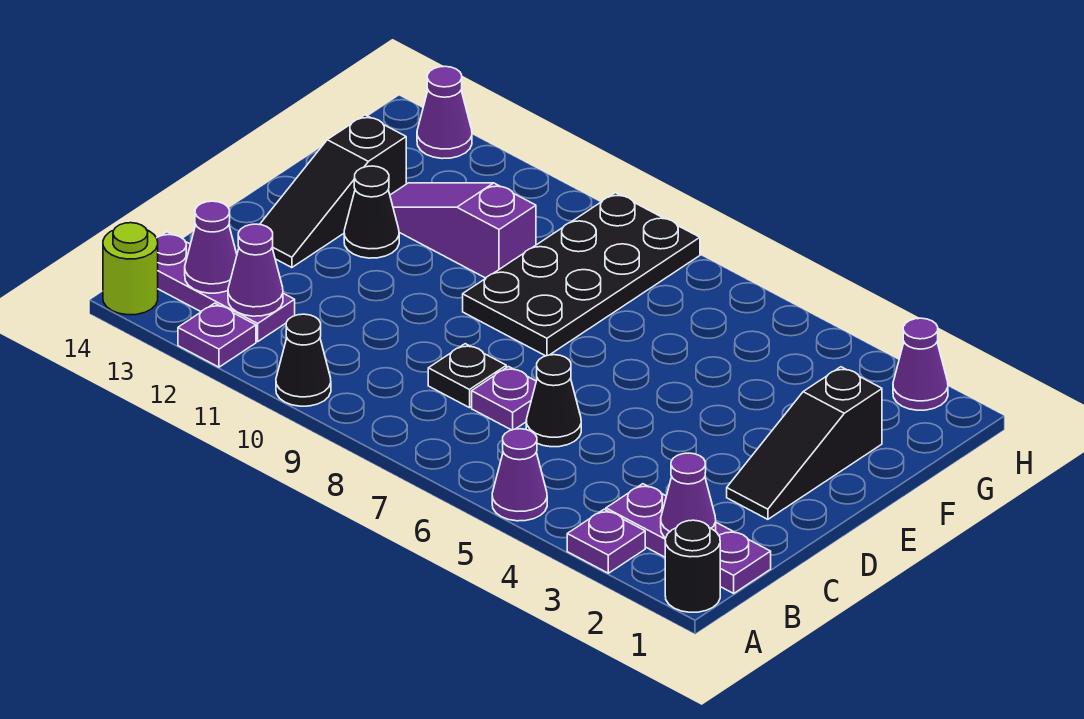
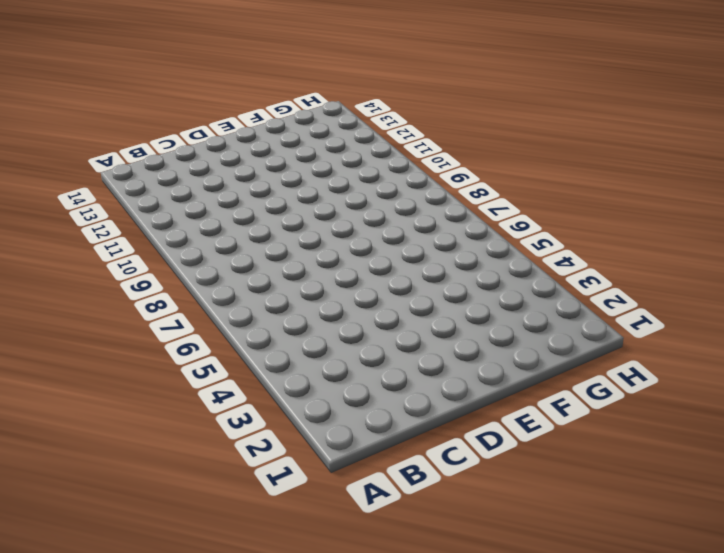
none -> black 1x1 round brick [665,520,720,612]
none -> purple 1x1 plate [567,509,645,573]
none -> purple 1x1 cone [492,429,547,521]

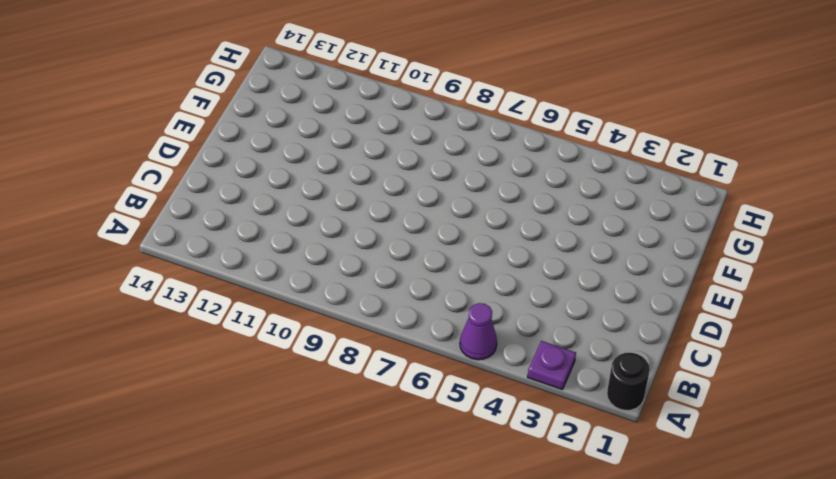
none -> black 1x1 cone [276,314,331,406]
none -> purple 1x1 plate [178,303,256,367]
none -> lime 1x1 round brick [103,223,158,315]

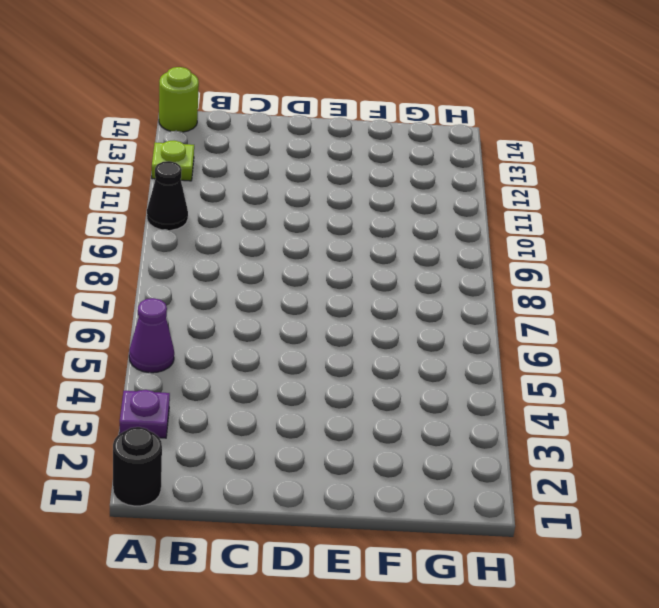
lime 1x1 plate [152,141,194,181] -> purple 1x1 plate [178,303,256,367]
none -> purple 1x3 plate [606,484,771,593]
none -> purple 1x3 plate [157,232,295,342]
none -> black 1x1 cone [526,355,581,447]

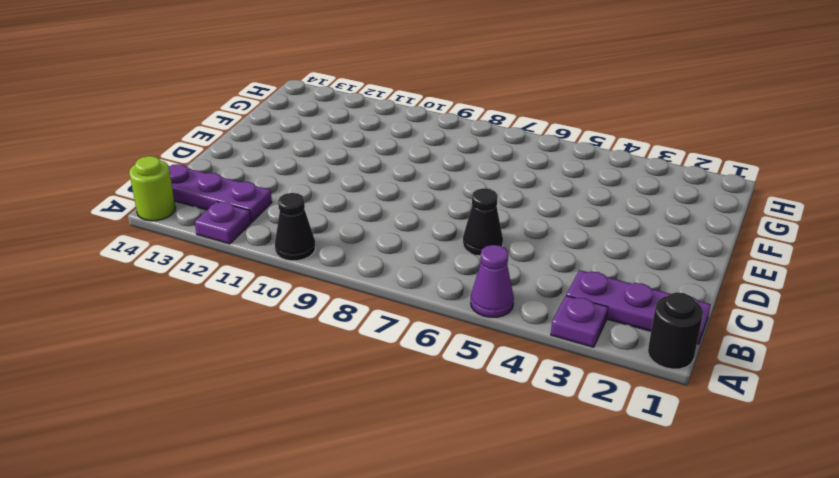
none -> purple 1x1 plate [472,367,536,430]
none -> black 1x1 plate [428,344,506,408]
none -> black 1x3 slope [727,367,882,519]

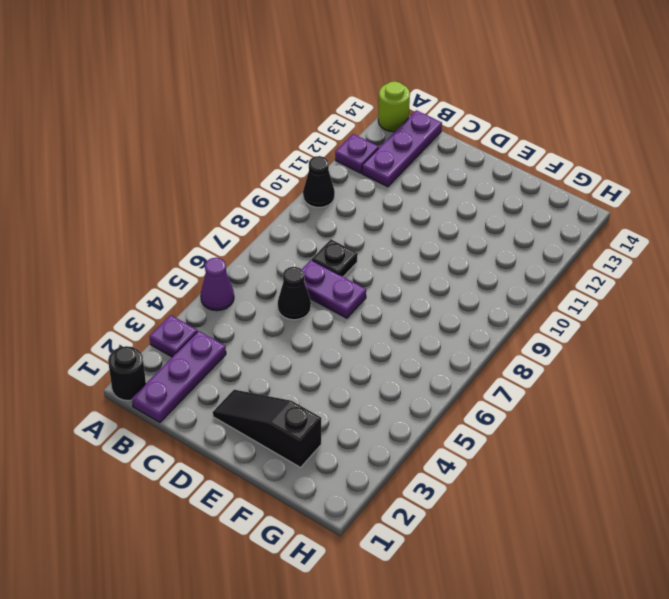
purple 1x2 plate [301,260,366,318] -> purple 1x1 plate [472,367,536,430]
none -> black 1x3 slope [260,115,406,268]
none -> black 2x4 plate [463,193,700,356]
none -> black 1x1 cone [344,166,399,258]

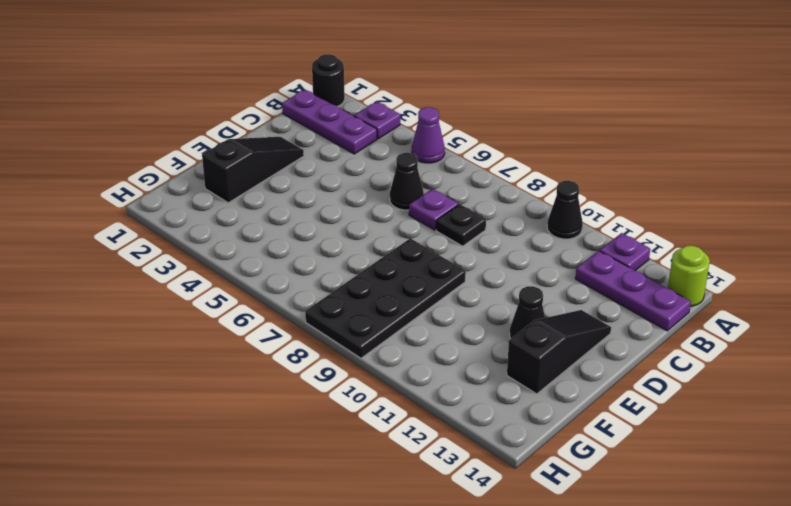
none -> purple 1x3 slope [390,183,536,278]
none -> purple 1x1 cone [893,318,948,410]
none -> purple 1x1 cone [417,66,472,159]

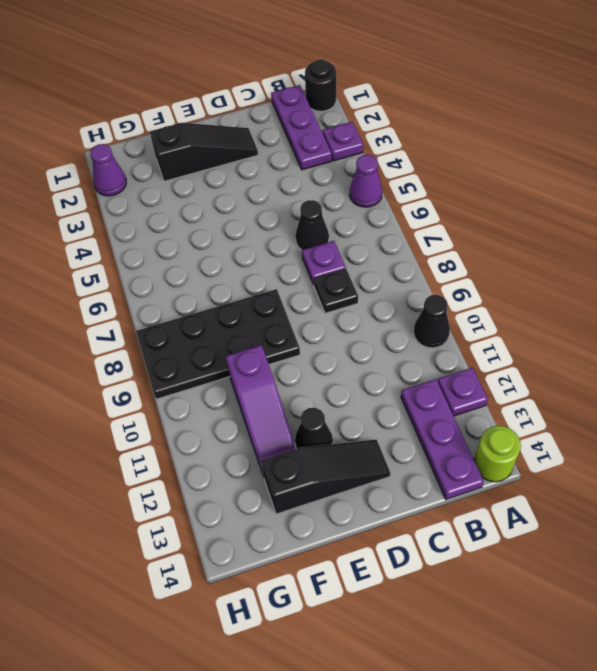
none -> purple 1x1 cone [417,66,472,159]
none -> purple 1x1 cone [661,453,716,538]
none -> purple 1x1 cone [228,224,283,316]

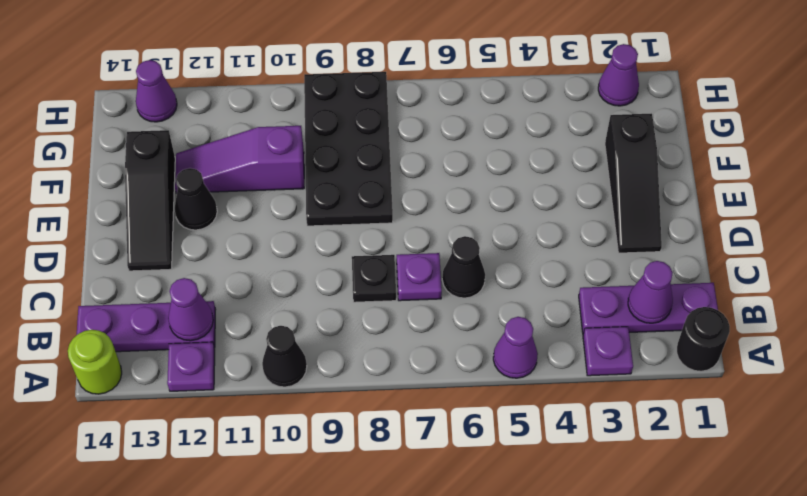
none -> purple 1x1 cone [185,201,237,293]

